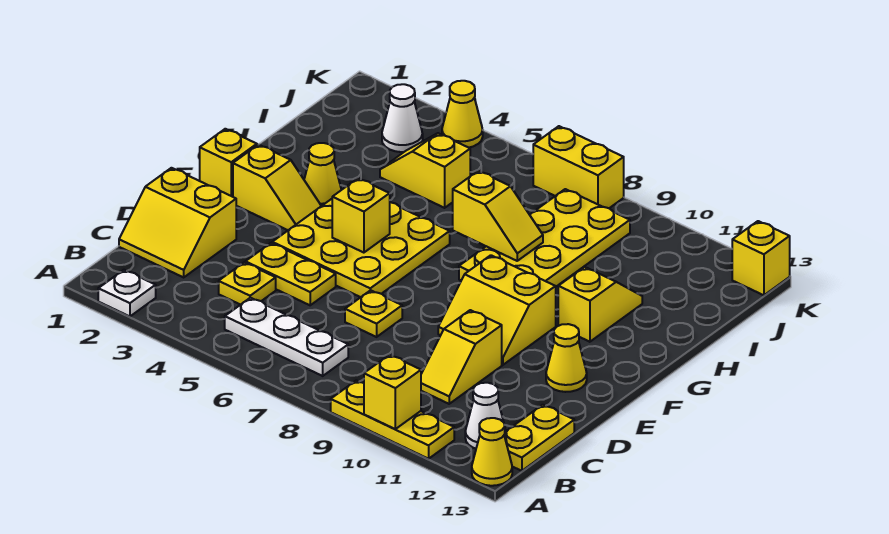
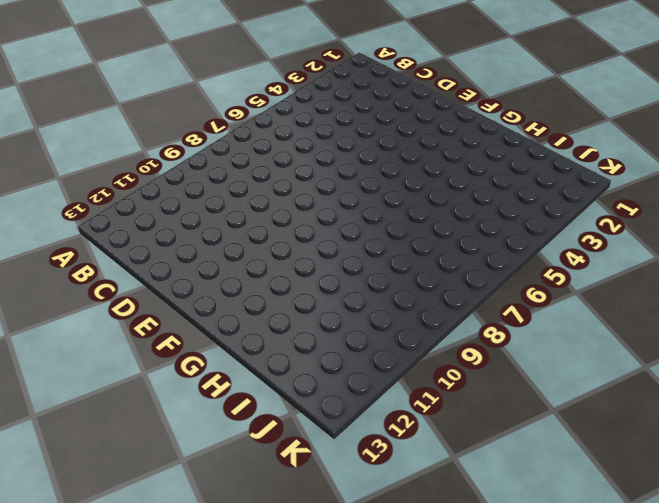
none -> white 1x1 plate [98,270,156,316]
none -> yellow 1x3 plate [331,380,454,459]
none -> yellow 1x1 cone [472,418,512,486]

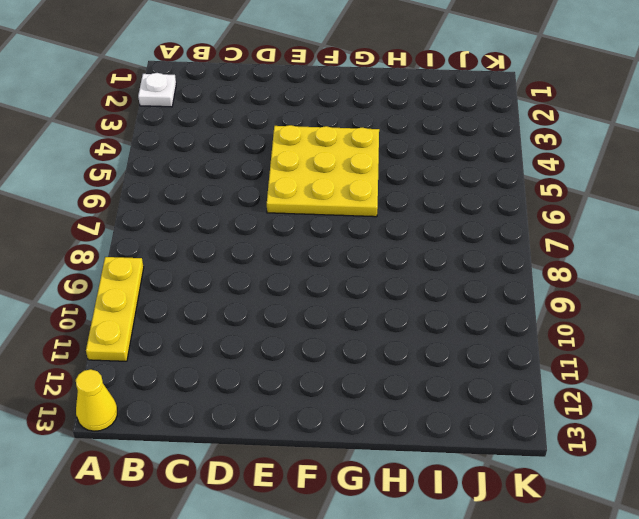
none -> white 1x3 plate [225,298,348,376]
none -> white 1x1 cone [465,383,506,449]
none -> yellow 1x2 plate [504,405,574,471]

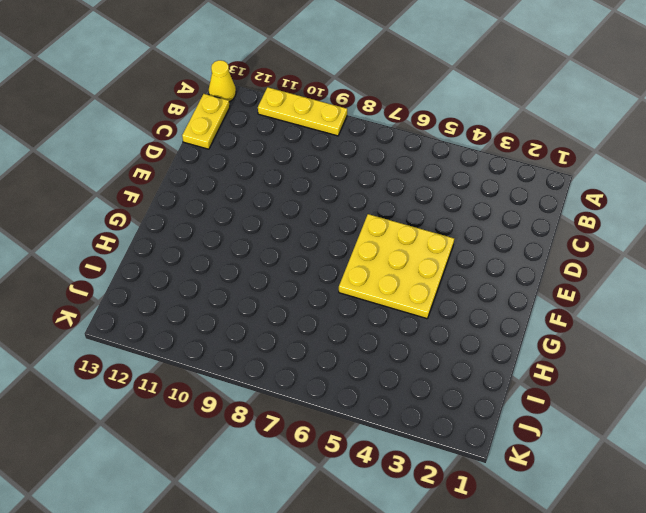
none -> white 1x1 plate [98,270,156,316]
none -> white 1x3 plate [225,298,348,376]
none -> white 1x1 cone [465,383,506,449]

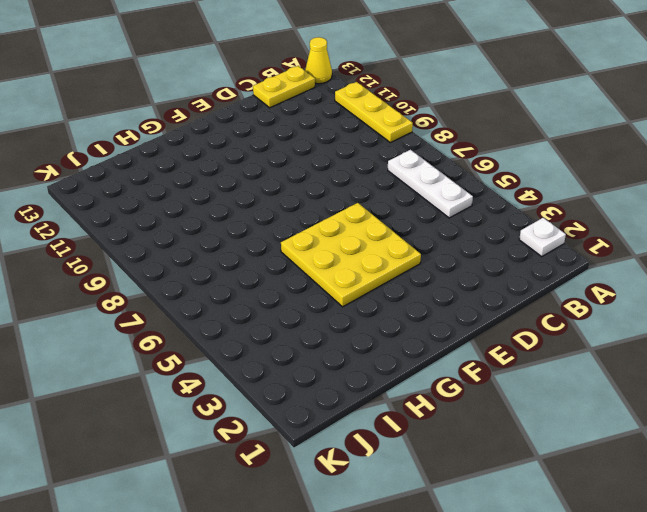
none -> white 1x1 cone [465,383,506,449]
none -> yellow 2x2 slope [119,168,236,277]
none -> yellow 1x1 plate [219,262,276,305]

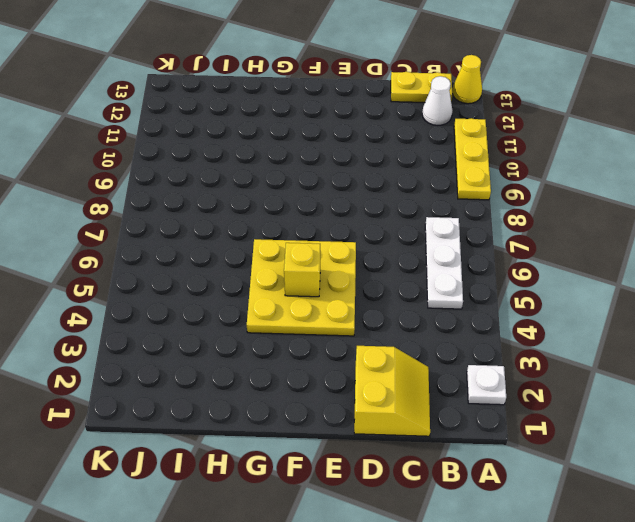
none -> yellow 1x1 plate [219,262,276,305]
none -> yellow 1x2 slope [421,310,502,404]
none -> yellow 1x2 plate [245,243,336,305]

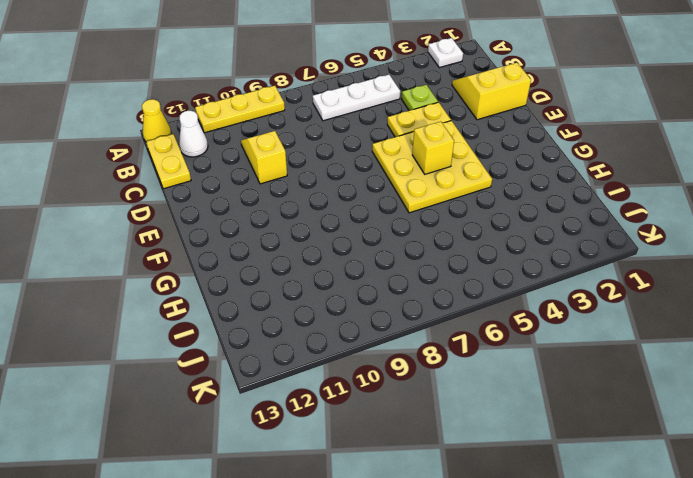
lime 1x1 plate [402,85,438,111] -> yellow 1x1 plate [219,262,276,305]
none -> yellow 1x1 plate [345,290,402,337]
none -> yellow 2x2 slope [438,255,556,365]
none -> yellow 1x1 cone [546,324,587,392]

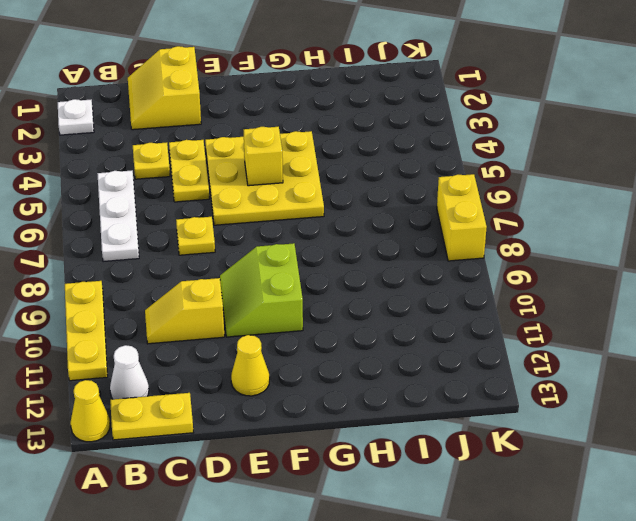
lime 2x2 slope [220,243,303,337] -> yellow 2x2 slope [438,255,556,365]
none -> yellow 1x1 brick [200,129,257,197]
none -> yellow 1x2 slope [233,145,321,230]
none -> yellow 1x1 cone [304,143,341,206]

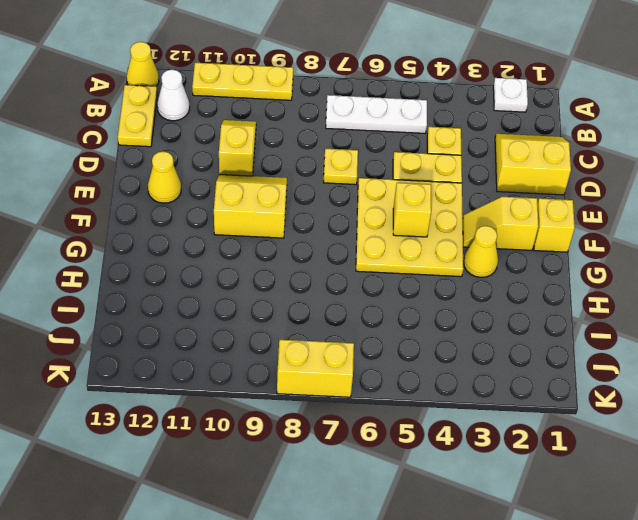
none -> yellow 2x4 plate [459,189,630,286]
none -> yellow 1x2 slope [558,267,642,342]
none -> yellow 1x2 slope [380,133,470,208]

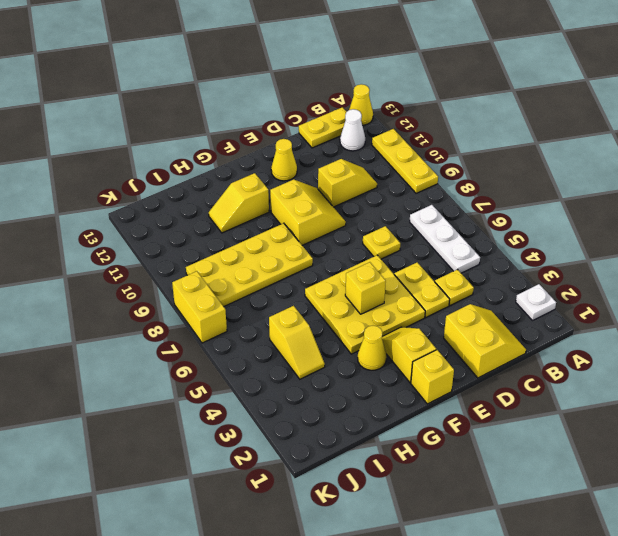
none -> white 1x1 cone [382,84,423,152]
none -> yellow 1x1 cone [442,81,483,148]
none -> yellow 1x1 brick [732,221,790,295]

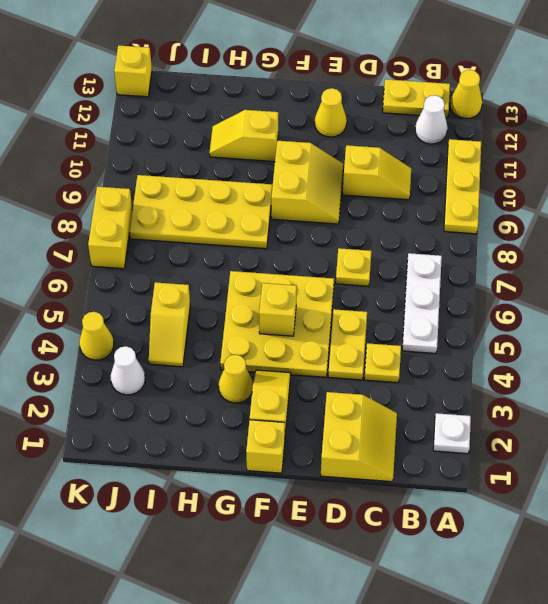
none -> yellow 1x1 brick [364,355,421,429]
none -> yellow 1x2 slope [453,171,543,261]

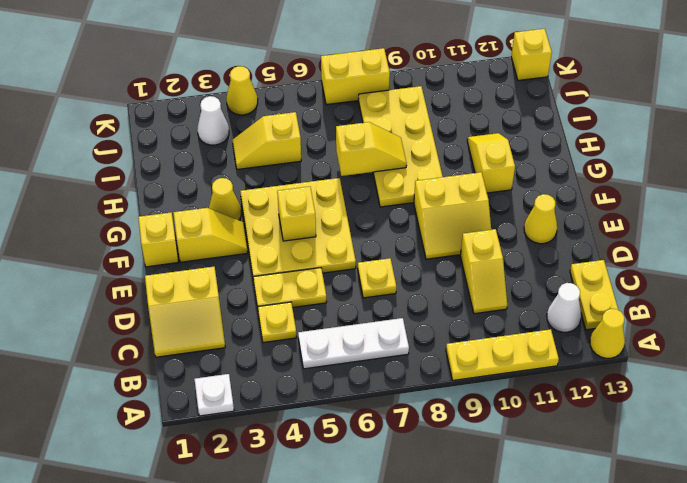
none -> yellow 1x1 brick [364,355,421,429]

